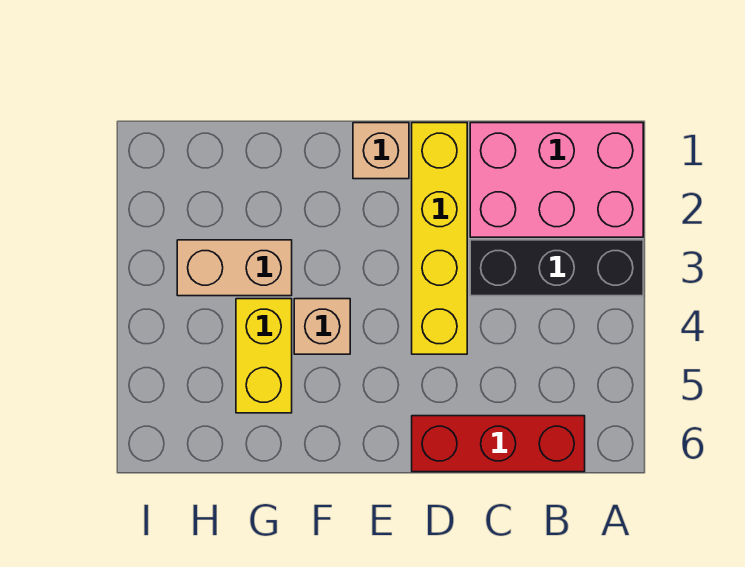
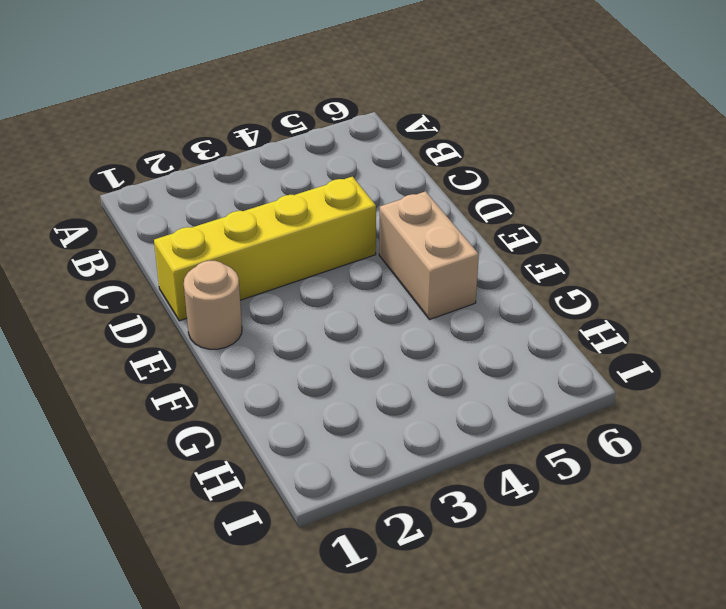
tan 1x1 round brick [184,261,242,349] -> tan 1x1 brick [353,123,409,179]
tan 1x2 brick [379,191,479,320] -> tan 1x2 brick moved to [177,240,292,296]
none -> pink 2x3 brick [470,123,643,237]
none -> black 1x3 brick [470,240,643,296]

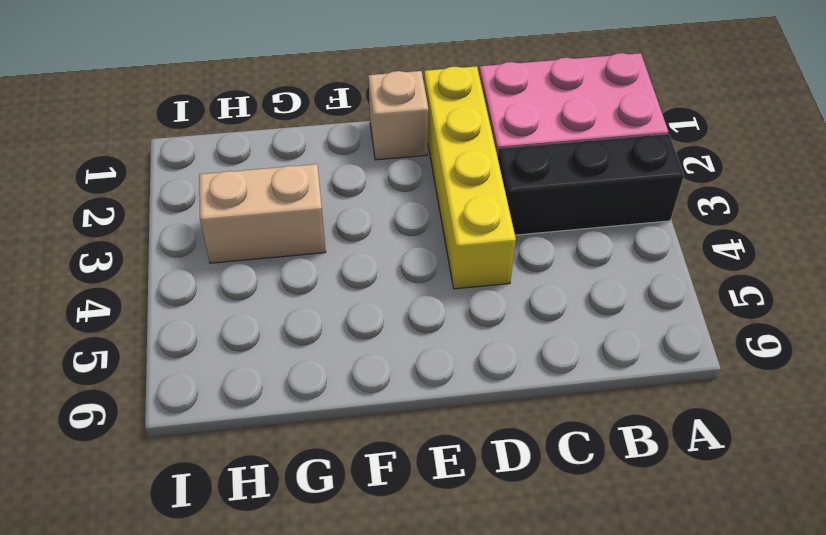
none -> red 1x3 brick [412,416,585,472]
none -> tan 1x1 brick [294,299,350,354]

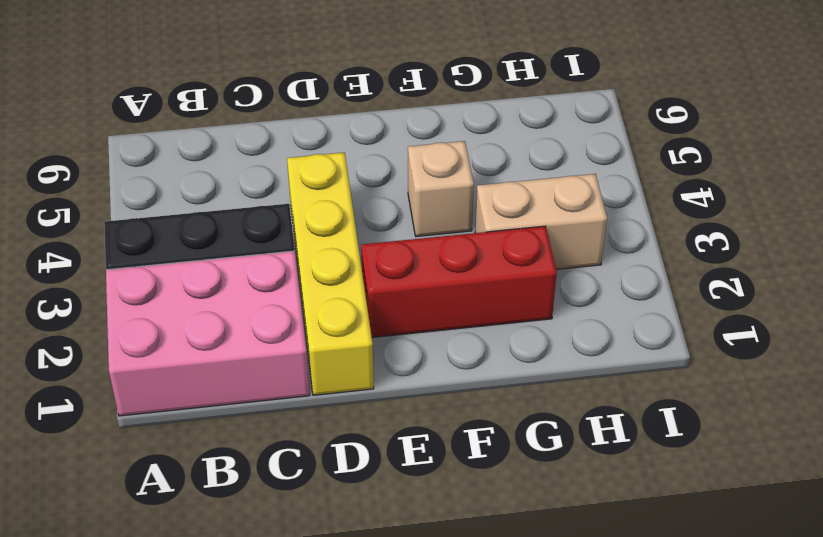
red 1x3 brick [361,226,557,337] -> red 1x3 brick moved to [412,416,585,472]
none -> tan 1x1 brick [353,123,409,179]
none -> yellow 1x2 brick [236,299,292,413]

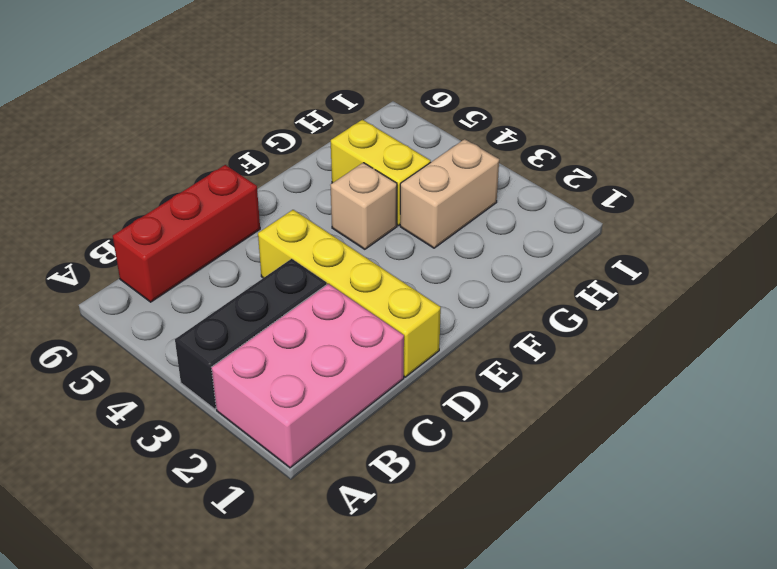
none -> tan 1x1 brick [353,123,409,179]

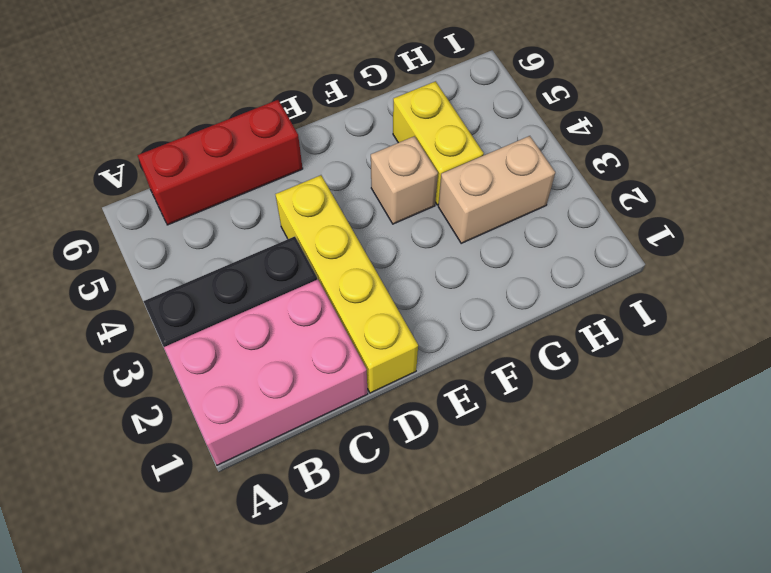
none -> tan 1x1 brick [353,123,409,179]

